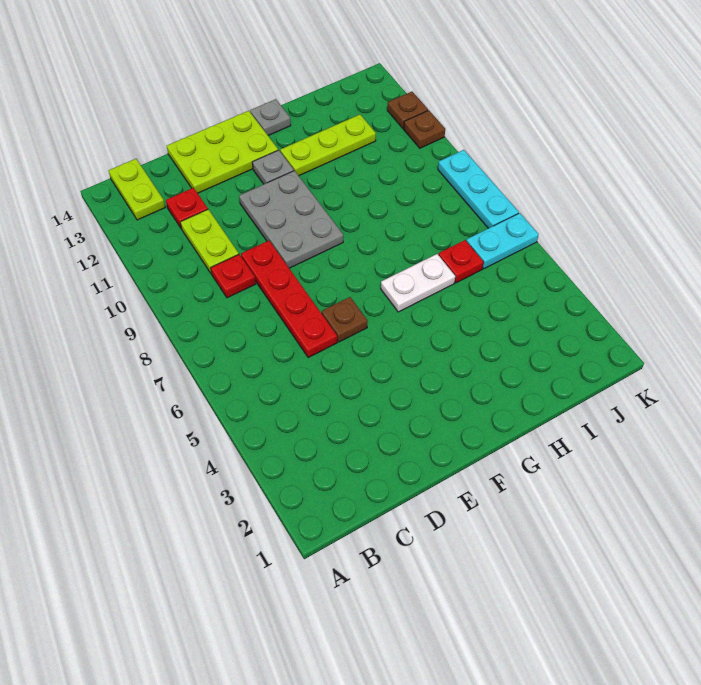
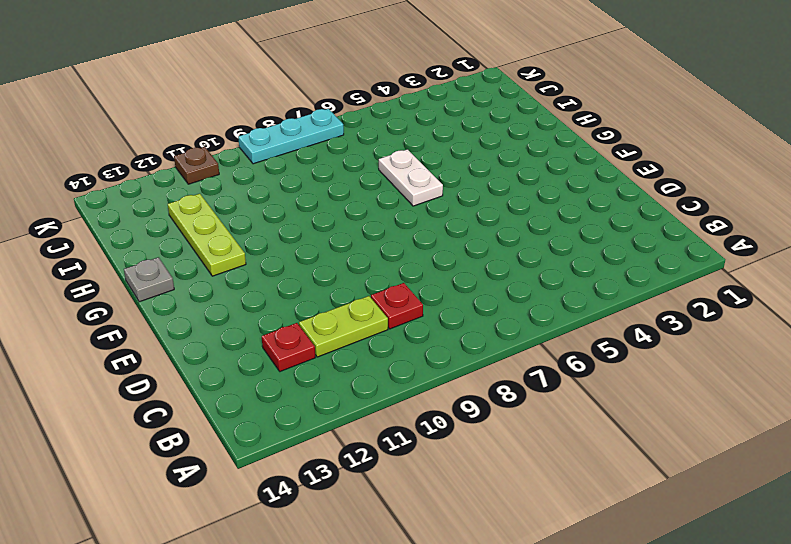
none -> lime 1x2 plate [109,159,165,220]
none -> red 1x4 plate [241,241,337,357]
none -> lime 2x3 plate [167,111,278,193]

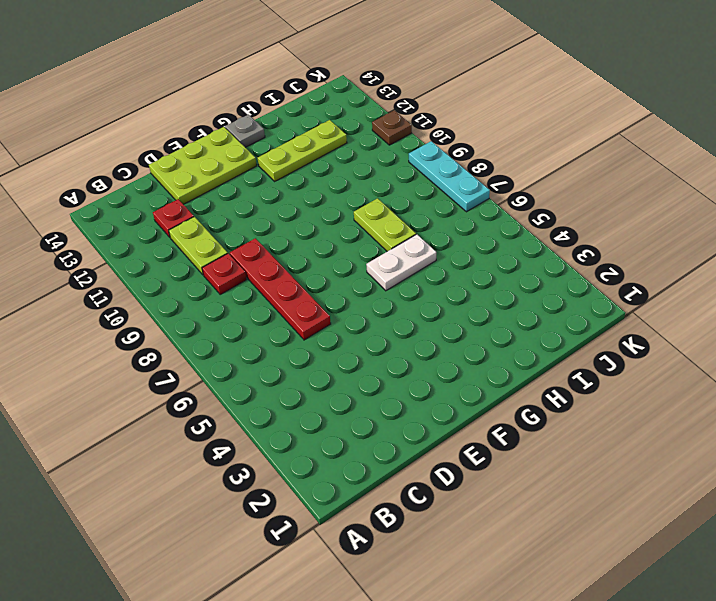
lime 1x2 plate [354,198,416,251] -> lime 1x2 plate moved to [109,159,165,220]
none -> brown 1x1 plate [322,297,368,342]
none -> grey 2x3 plate [239,171,343,268]
none -> grey 1x1 plate [252,150,294,184]

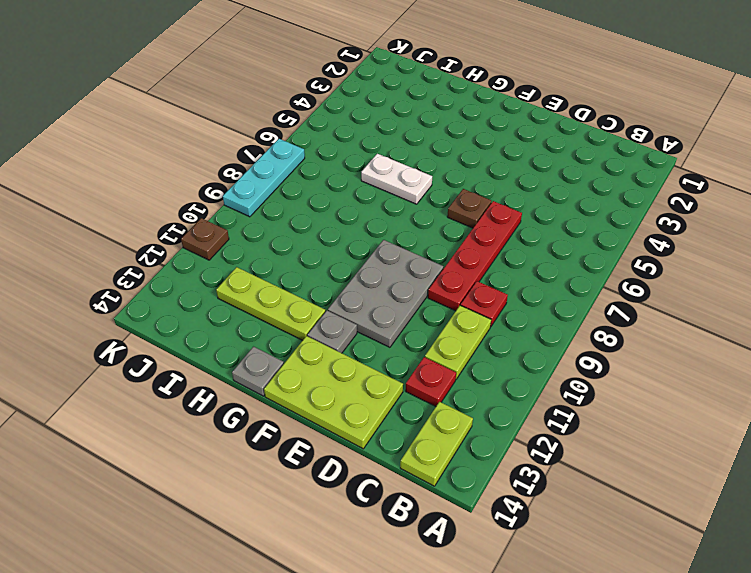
none -> red 1x1 plate [438,240,484,283]
none -> cyan 1x2 plate [466,213,539,269]
none -> brown 1x1 plate [387,92,428,129]

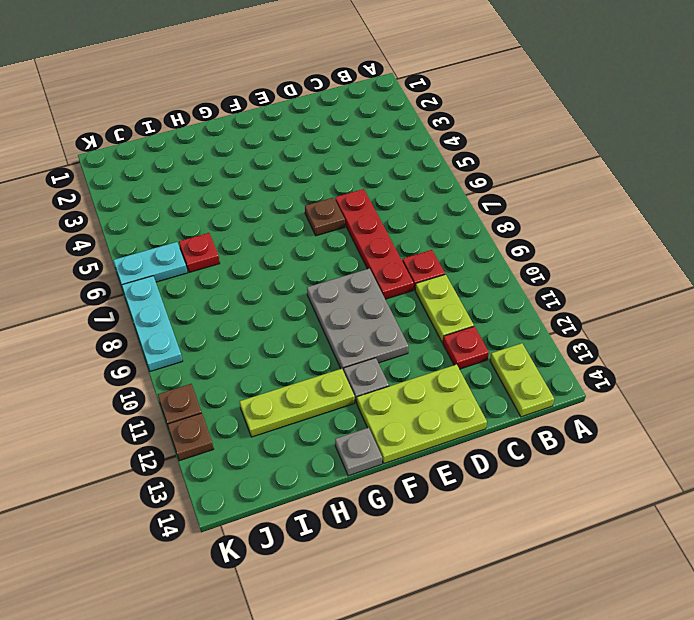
none -> white 1x2 plate [381,254,455,312]

